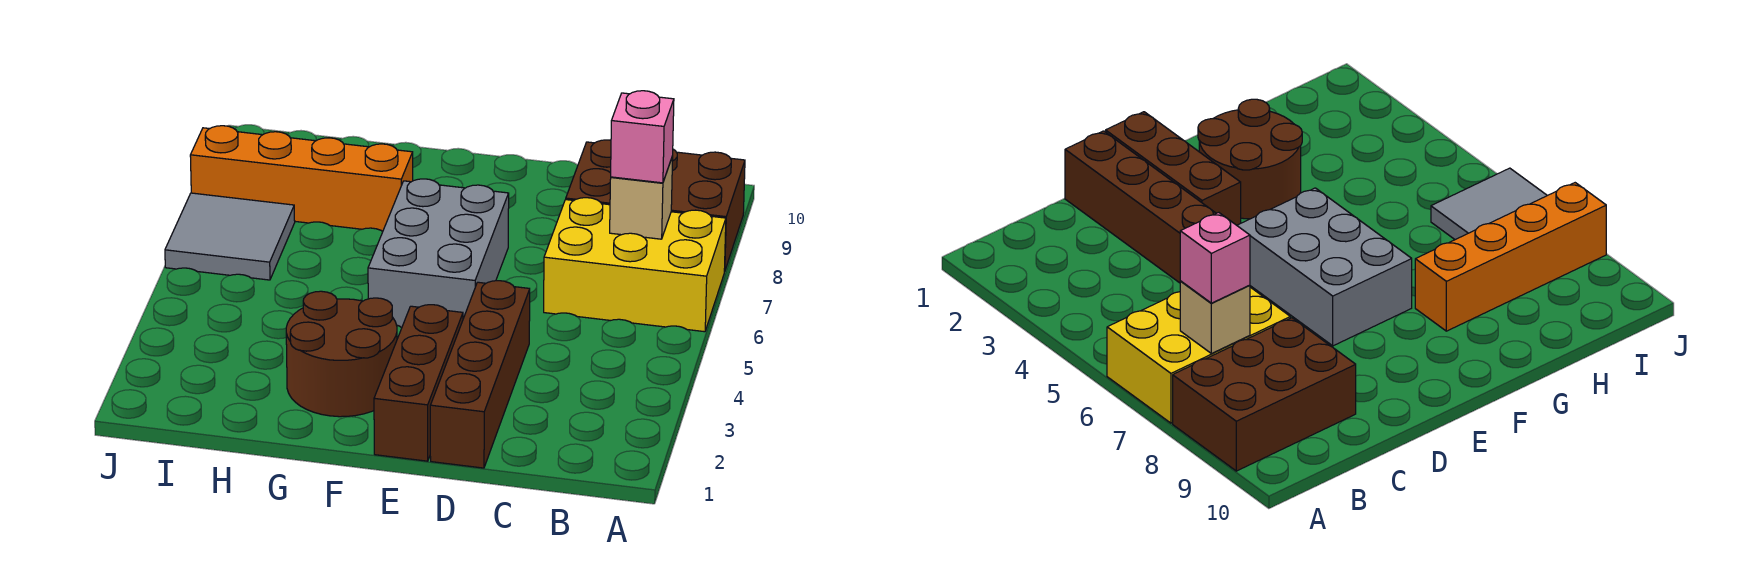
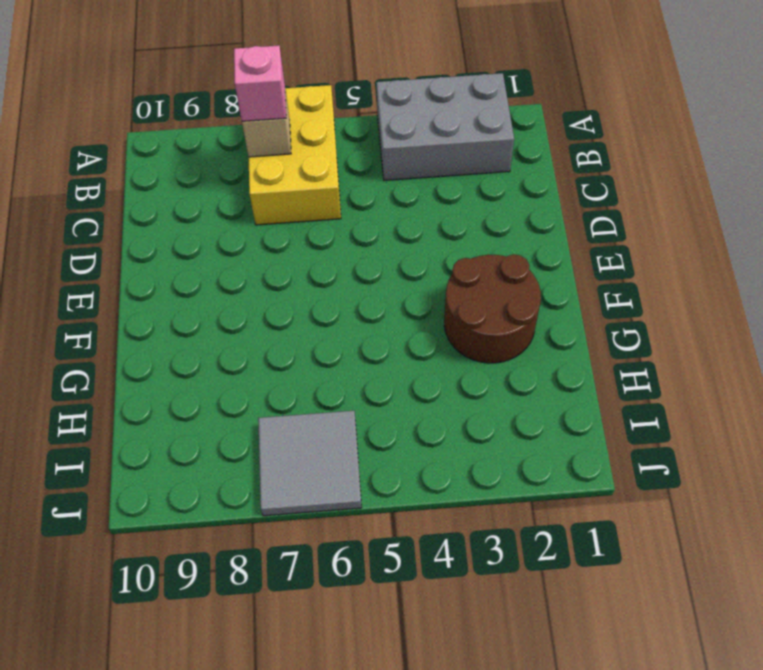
grey 2x3 brick [376,73,514,180] -> grey 2x3 brick moved to [368,179,509,327]
none -> brown 2x3 brick [566,140,745,272]
none -> brown 1x4 brick [430,281,530,468]

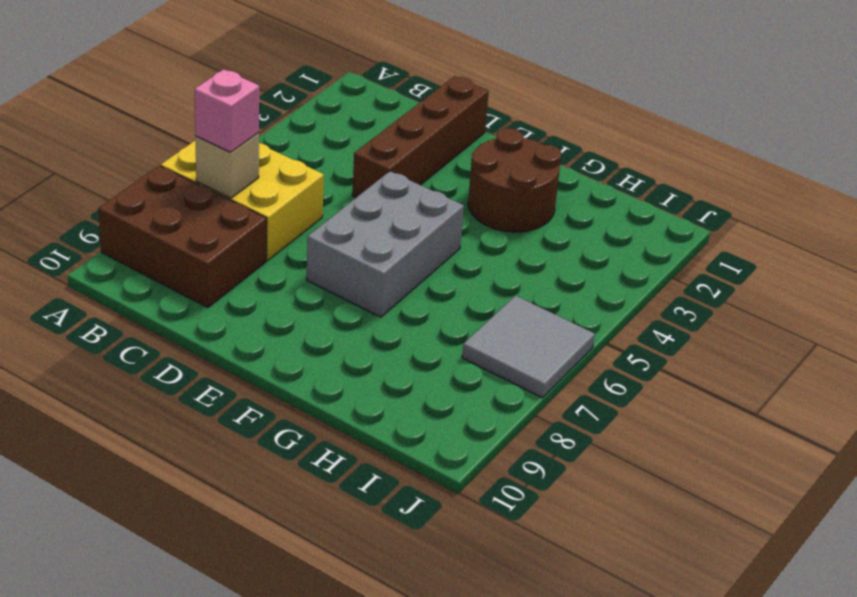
none -> brown 1x3 brick [374,305,463,461]
none -> orange 1x4 brick [190,126,413,231]

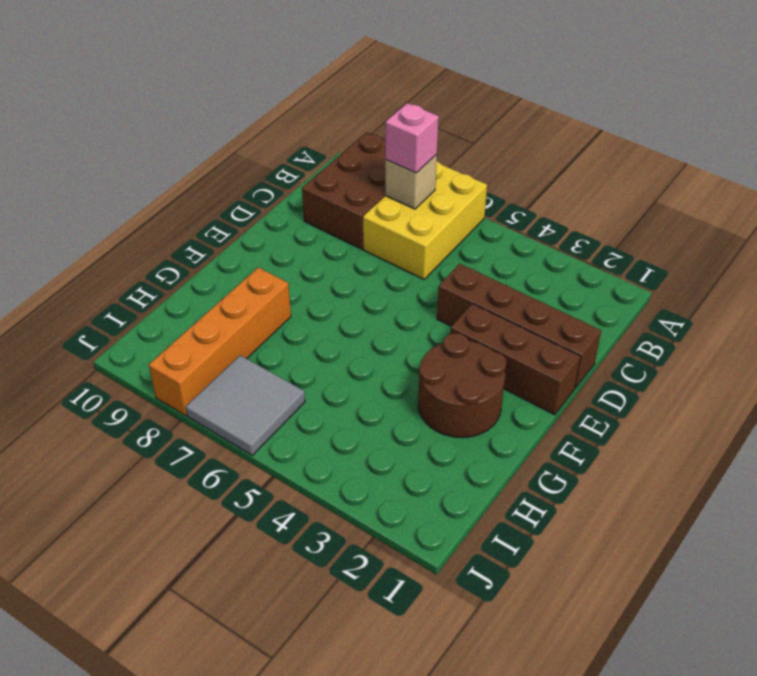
none -> grey 2x3 brick [368,179,509,327]

